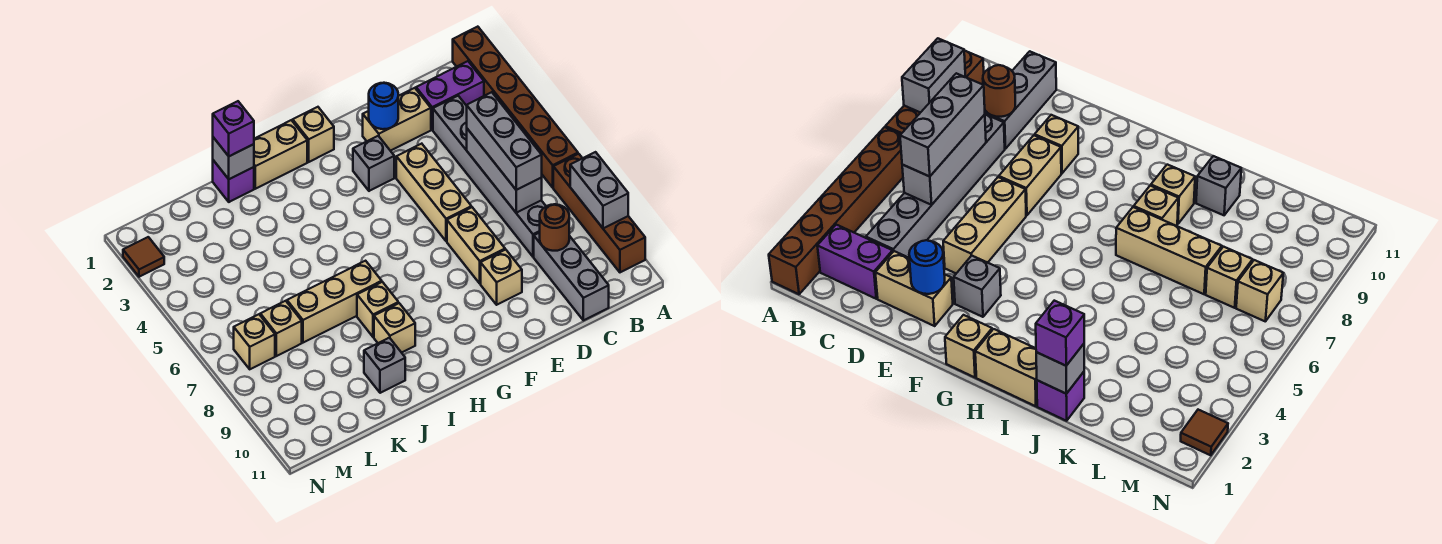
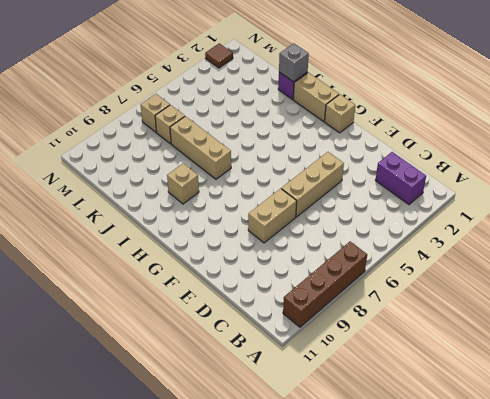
none -> brown 1x6 brick [453,27,578,188]
none -> grey 1x6 brick [433,96,546,257]
none -> grey 1x3 brick [534,233,609,320]

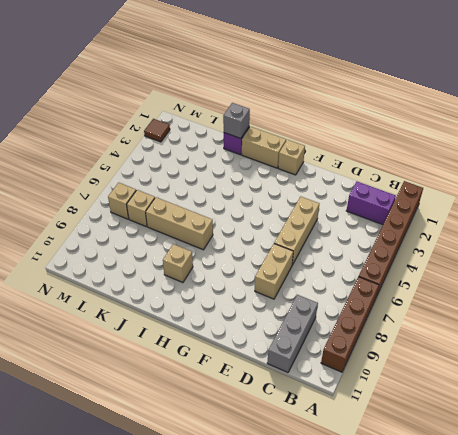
none -> grey 1x6 brick [433,96,546,257]
none -> tan 1x2 brick [363,88,431,151]
none -> tan 1x1 brick [481,250,522,305]

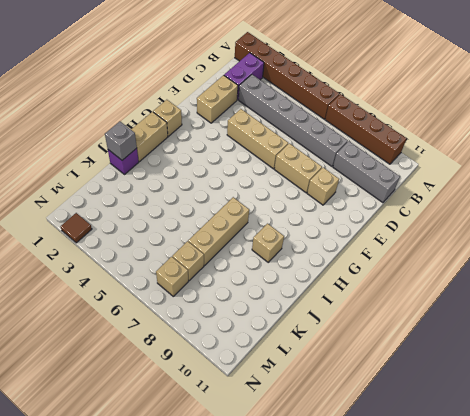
none -> grey 1x1 brick [353,136,394,191]
none -> tan 1x1 brick [357,282,398,337]
none -> grey 1x1 brick [364,338,405,393]

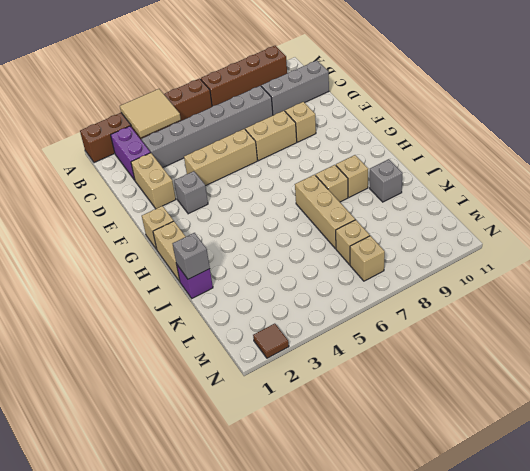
tan 2x2 tile [120,89,181,138] -> none
none -> grey 1x2 brick [570,152,628,228]
none -> grey 1x3 brick [467,129,542,213]
none -> brown 1x1 round brick [540,204,569,251]

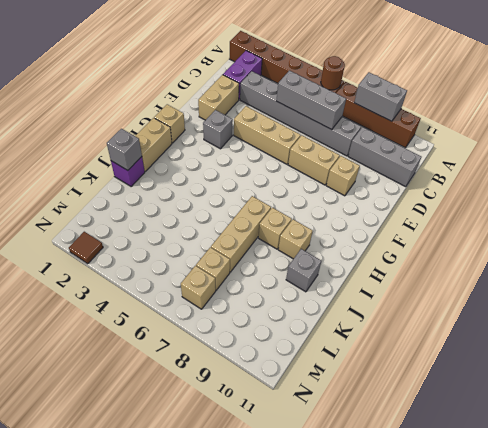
brown 1x1 round brick [321,56,345,90] -> brown 1x1 round brick moved to [540,204,569,251]
none -> blue 1x1 round brick [369,83,398,129]
none -> grey 1x3 brick [467,92,542,190]
none -> purple 1x1 brick [213,101,254,156]

